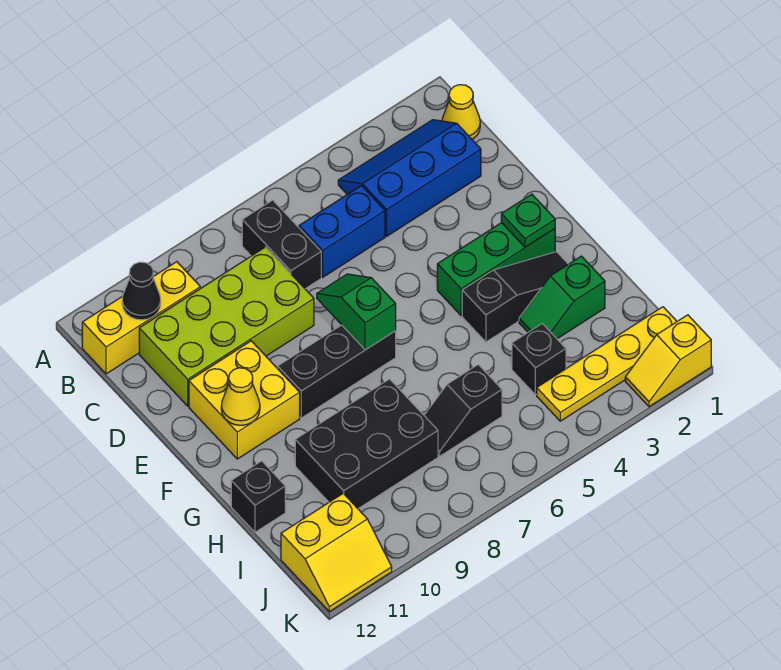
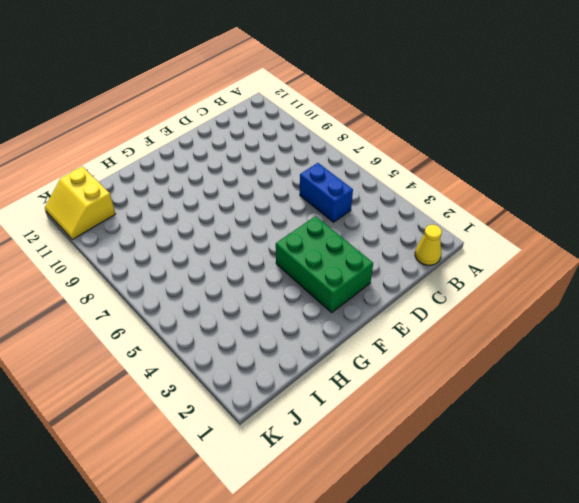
green 2x3 brick [276,216,373,313] -> green 1x3 brick [437,223,555,316]
none -> blue 2x3 slope [338,120,481,236]
none -> black 1x2 brick [242,200,321,289]
none -> yellow 1x3 brick [82,262,200,374]

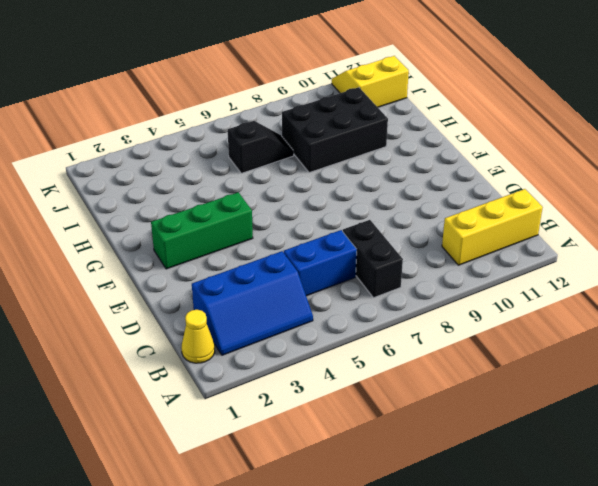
none -> lime 2x4 brick [139,247,314,406]
none -> yellow 2x2 brick [189,341,300,459]
none -> black 1x3 brick [278,325,396,418]

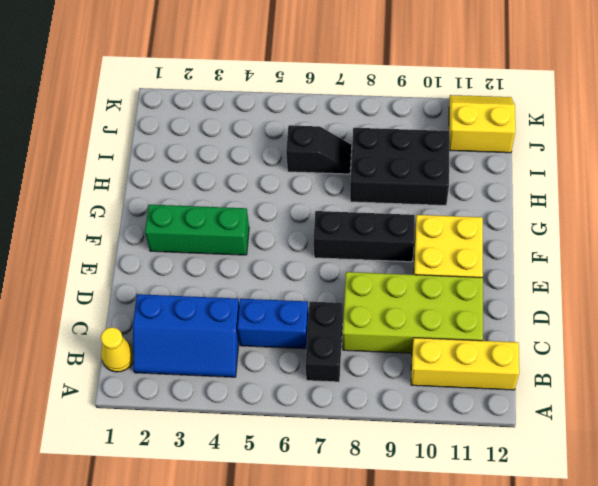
none -> black 1x3 slope [462,252,568,342]
none -> green 1x2 slope [519,256,605,339]
none -> black 1x1 brick [231,461,285,532]

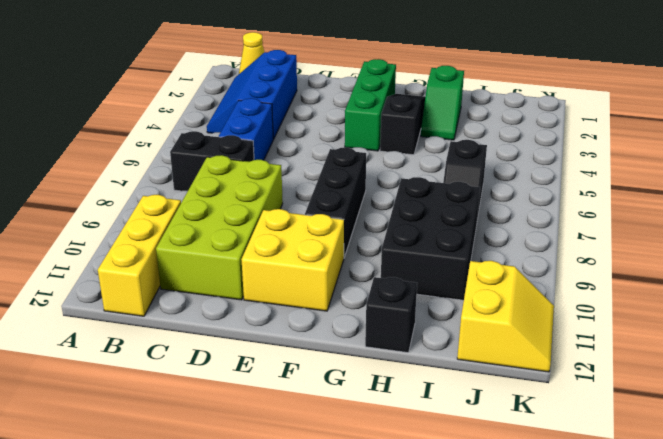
none -> black 1x1 brick [512,324,566,395]
none -> yellow 1x4 plate [537,307,677,421]
none -> yellow 1x2 slope [625,315,711,407]

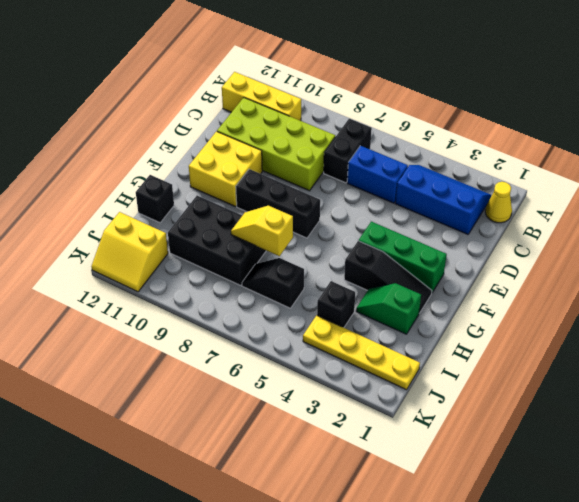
yellow 1x2 slope [231,206,293,256] -> yellow 1x2 slope moved to [625,315,711,407]
none -> black 1x1 cone [122,262,161,320]
none -> green 1x2 slope [317,274,396,350]
none -> green 1x1 plate [501,194,555,247]

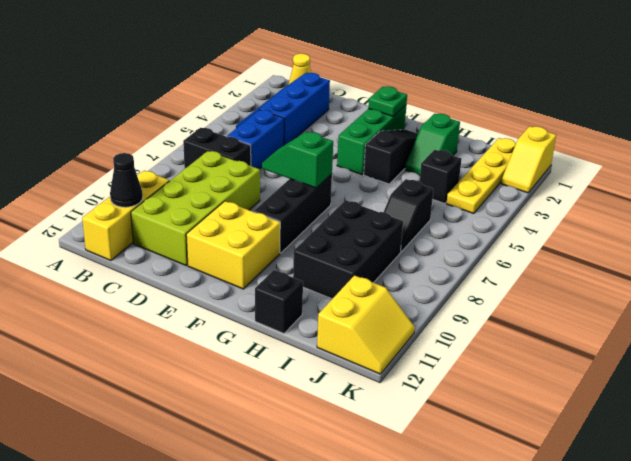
none -> yellow 1x1 cone [221,368,260,425]

